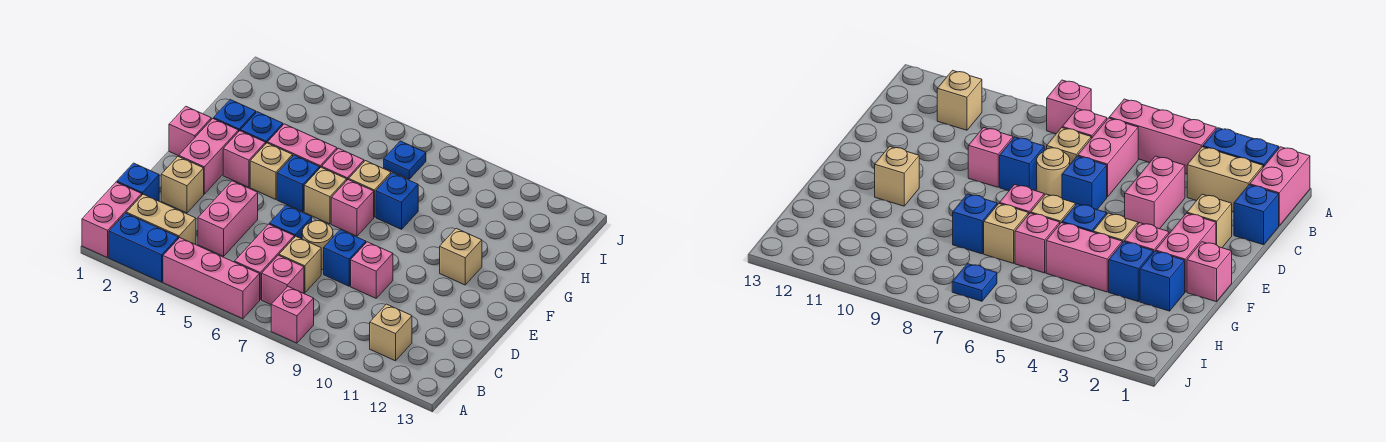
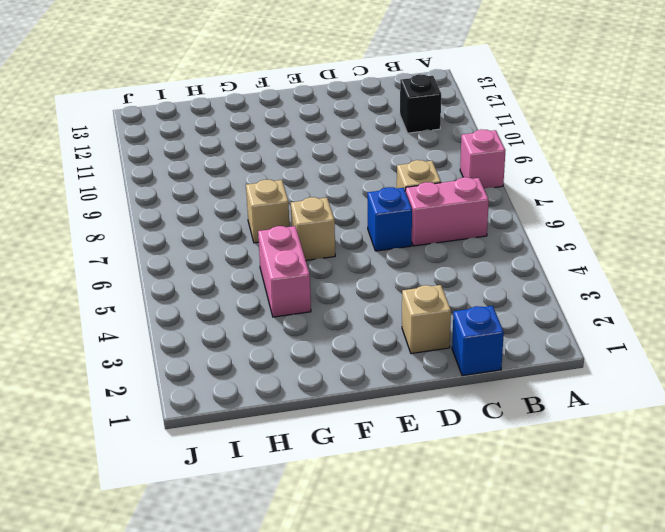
black 1x1 brick [400,74,441,133] -> tan 1x1 brick [370,304,412,361]
none -> pink 1x2 brick [82,182,142,258]
none -> blue 1x2 brick [109,213,178,282]
none -> pink 1x3 brick [163,238,260,319]
none -> tan 1x2 brick [126,194,196,245]

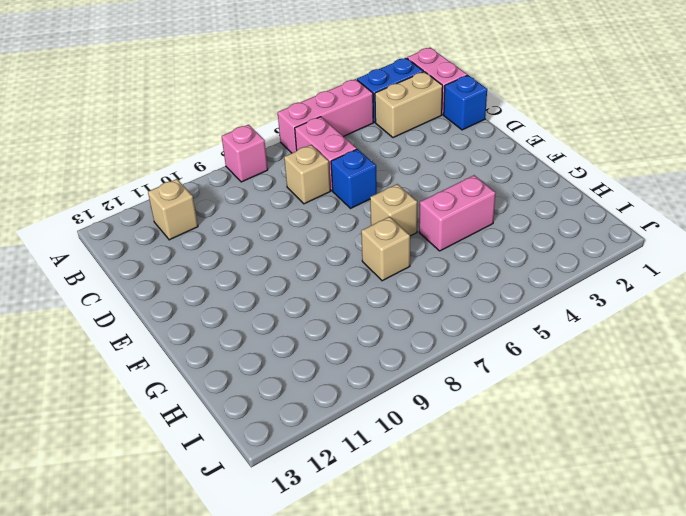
none -> pink 1x1 brick [262,255,304,304]
none -> pink 1x2 brick [198,181,258,256]
none -> tan 1x1 brick [161,156,204,213]
none -> tan 1x1 round brick [302,221,333,270]

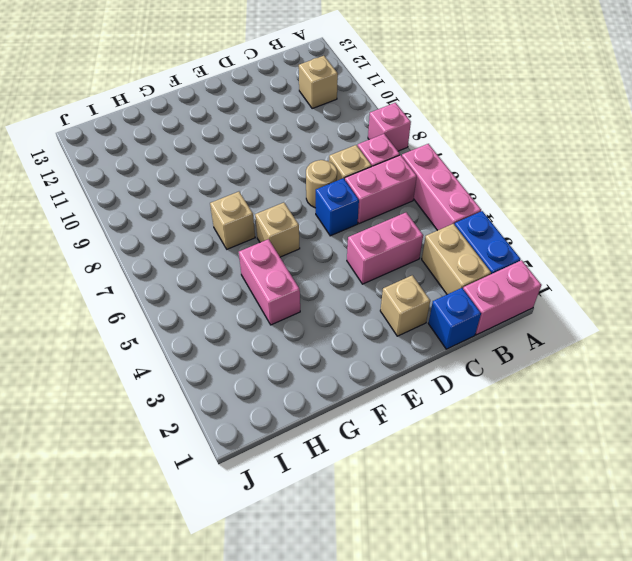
none -> blue 1x1 brick [324,230,366,286]
none -> pink 1x1 brick [351,242,393,298]
none -> pink 1x2 brick [179,119,239,194]
none -> pink 1x1 brick [169,106,211,156]

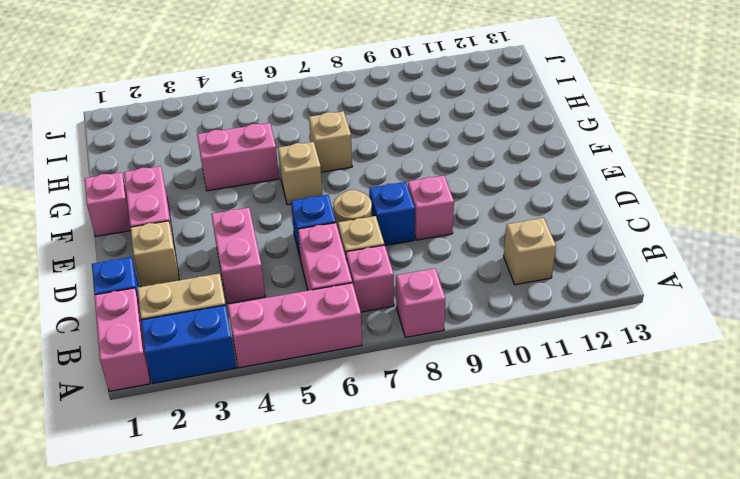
none -> pink 1x1 brick [223,131,266,187]
none -> tan 1x1 brick [250,143,293,199]
none -> blue 1x1 brick [277,155,320,212]
none -> pink 1x1 brick [331,180,374,236]

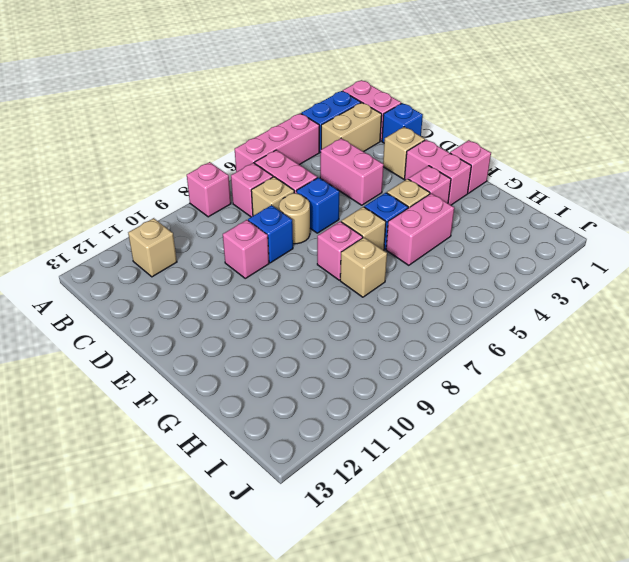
none -> tan 1x1 brick [440,228,482,285]
none -> blue 1x1 brick [214,100,256,131]
none -> blue 1x1 brick [241,112,283,143]
none -> pink 1x1 brick [322,148,364,180]

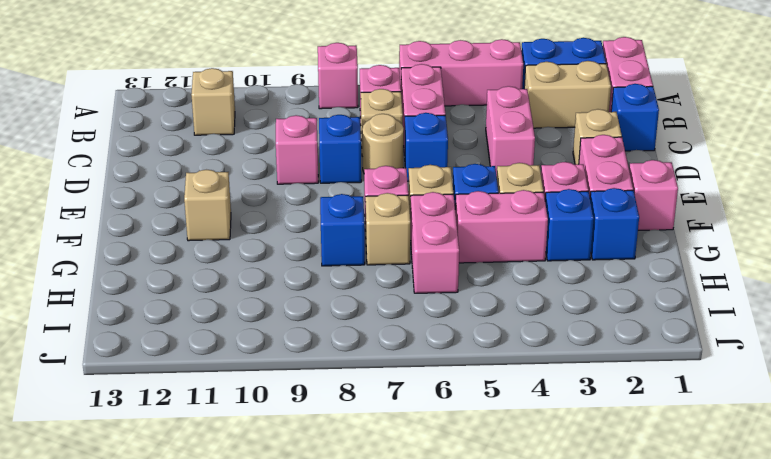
pink 1x2 brick [410,192,459,293] -> pink 1x1 brick [322,148,364,180]
none -> blue 1x1 plate [384,141,426,179]

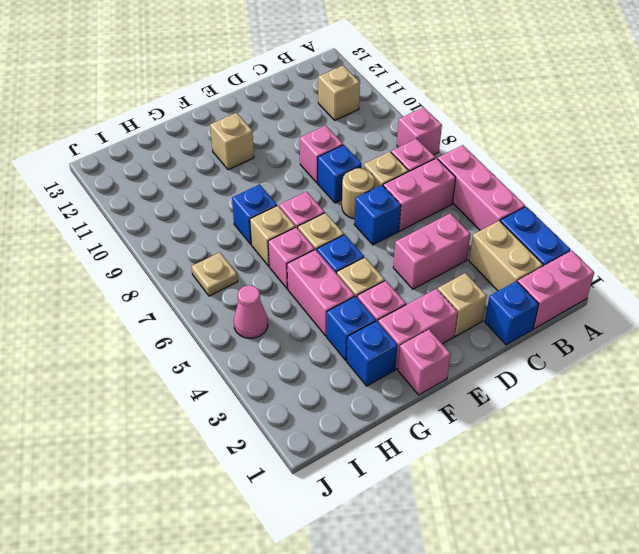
pink 1x1 cone [234,285,268,338] -> none
tan 1x1 plate [191,252,238,296] -> blue 1x1 plate [384,141,426,179]

